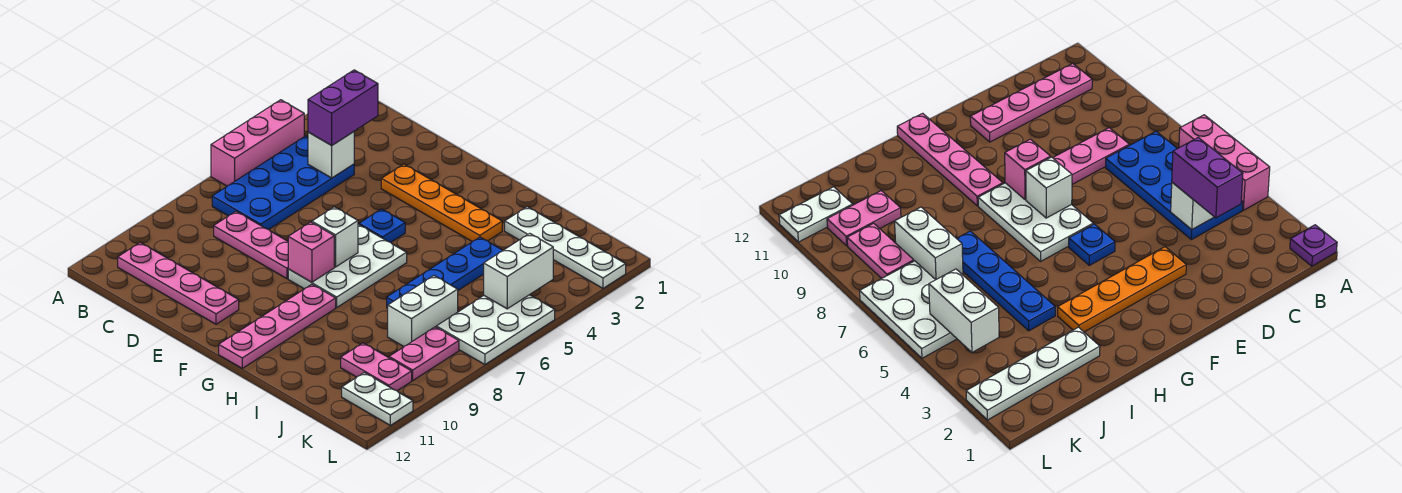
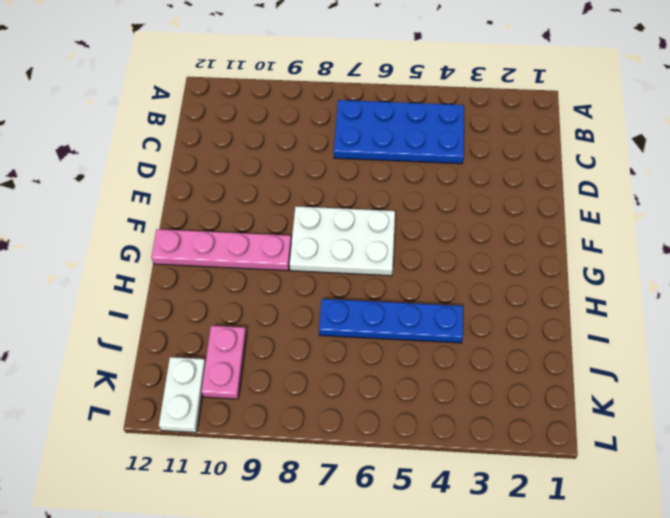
none -> purple 1x1 plate [1290,225,1337,266]
none -> pink 1x3 brick [211,100,304,186]
none -> pink 1x4 plate [118,243,239,324]

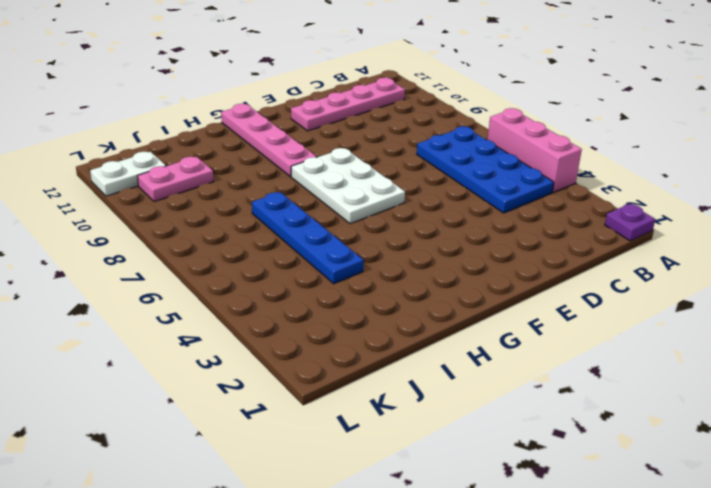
none -> pink 1x3 plate [214,211,288,279]
none -> orange 1x4 plate [381,164,502,242]
none -> blue 1x1 plate [359,209,405,242]

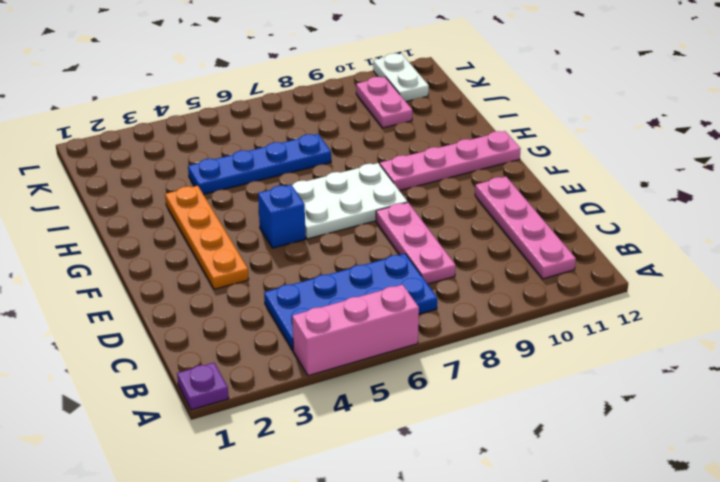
blue 1x1 brick [258,185,305,248] -> blue 1x1 plate [359,209,405,242]
none -> white 1x4 plate [505,207,626,288]
none -> white 1x2 brick [388,276,458,346]
none -> white 2x3 plate [436,295,555,364]

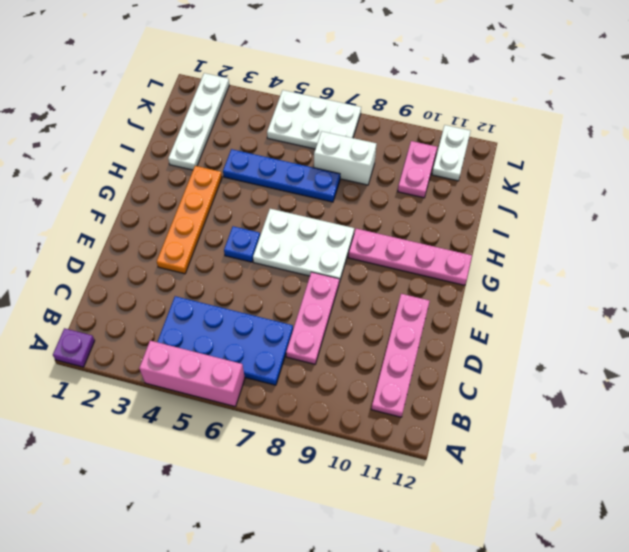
none -> pink 1x2 plate [389,327,459,380]
none -> white 1x1 brick [308,132,354,178]
none -> white 1x1 brick [312,207,358,267]

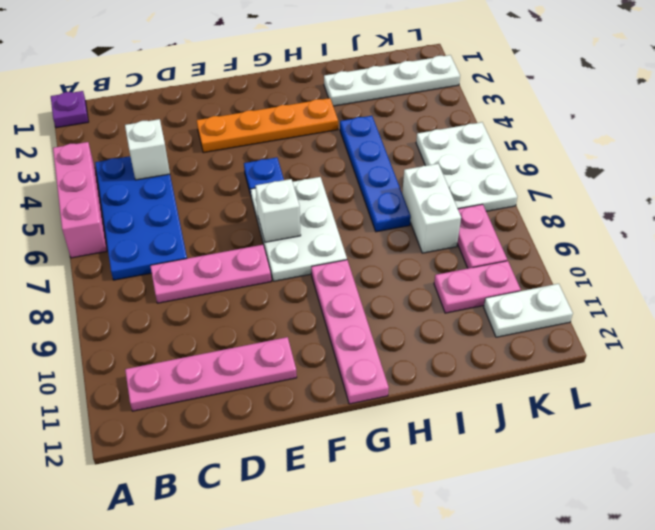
none -> pink 1x1 brick [288,222,334,282]
none -> white 1x2 brick [484,233,553,309]
none -> purple 1x2 brick [308,70,378,145]

